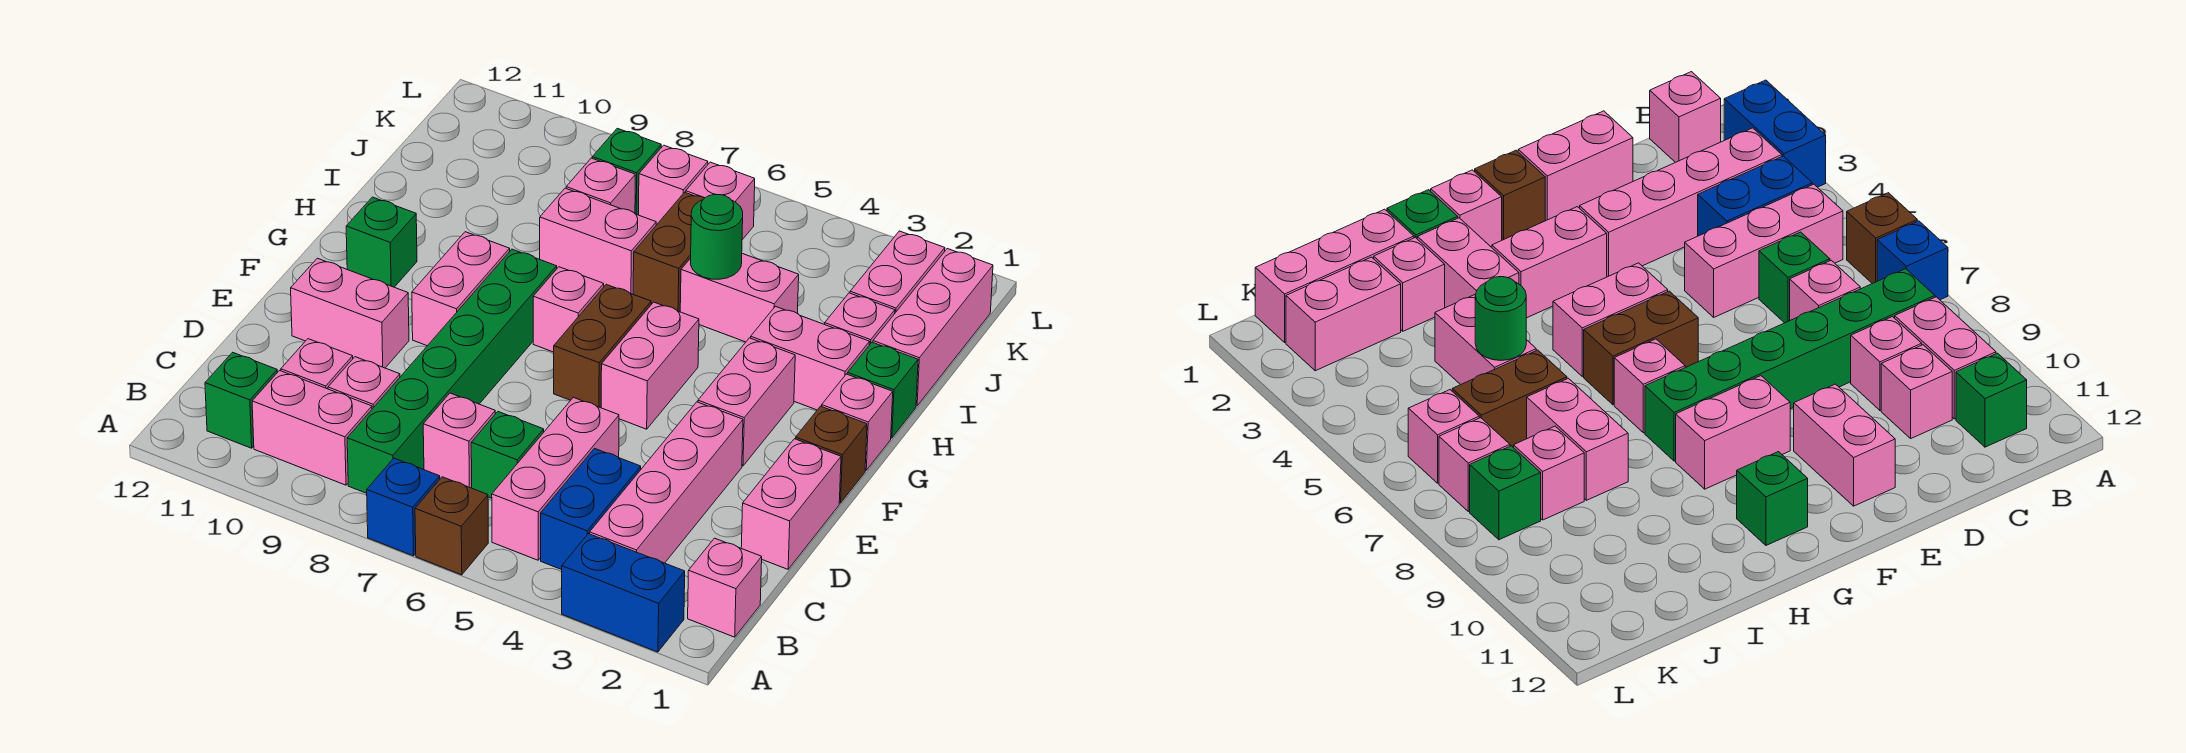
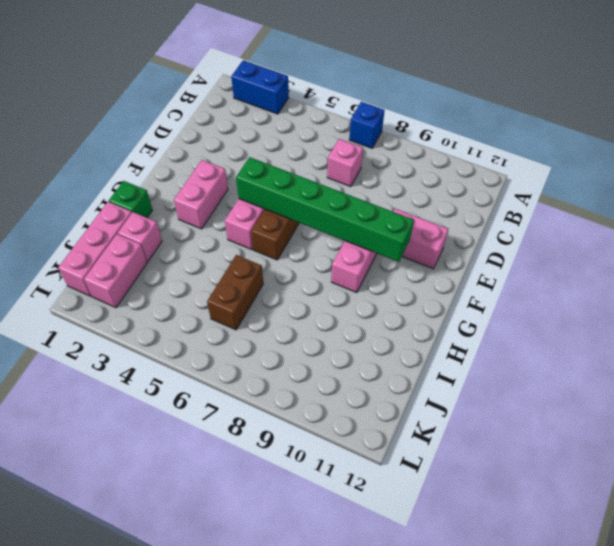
green 1x6 brick [236,157,414,262] -> green 1x6 brick turned to [347,249,557,493]
none -> brown 1x1 brick [415,477,488,575]
none -> pink 1x1 brick [688,538,762,637]
none -> pink 1x4 brick [590,402,743,563]
none -> blue 1x2 brick [541,449,641,570]

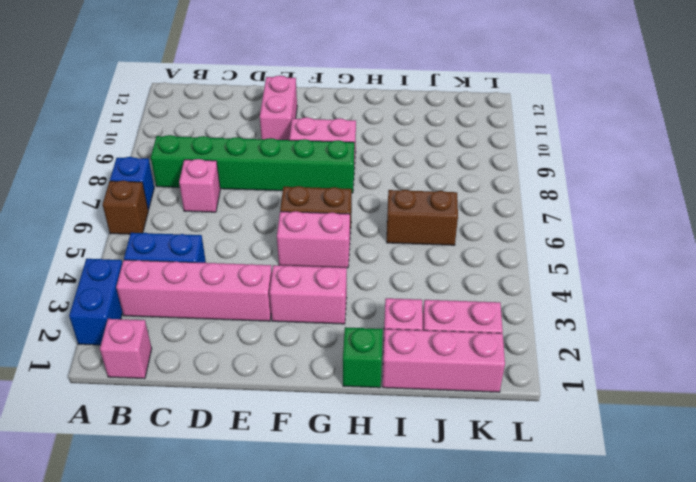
none -> pink 1x3 brick [492,397,619,560]
none -> pink 1x2 brick [252,371,372,485]
none -> green 1x1 brick [205,352,277,448]
none -> green 1x1 brick [471,412,544,498]

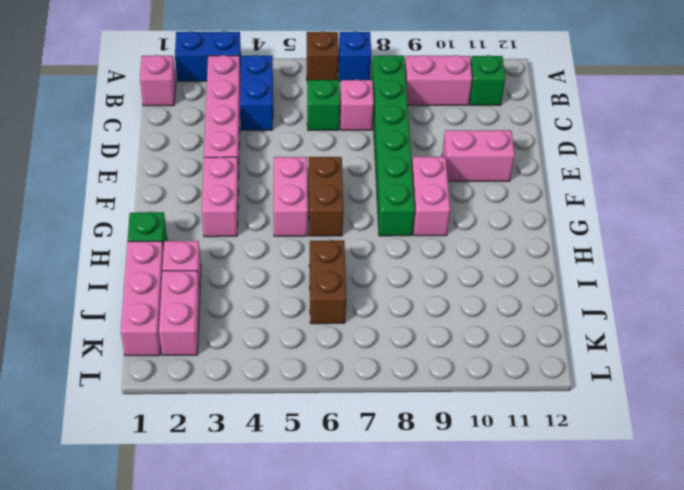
none -> pink 1x3 brick [492,397,619,560]
none -> pink 1x1 brick [328,357,400,409]
none -> pink 1x1 brick [281,339,353,389]
none -> pink 1x2 brick [741,439,841,569]

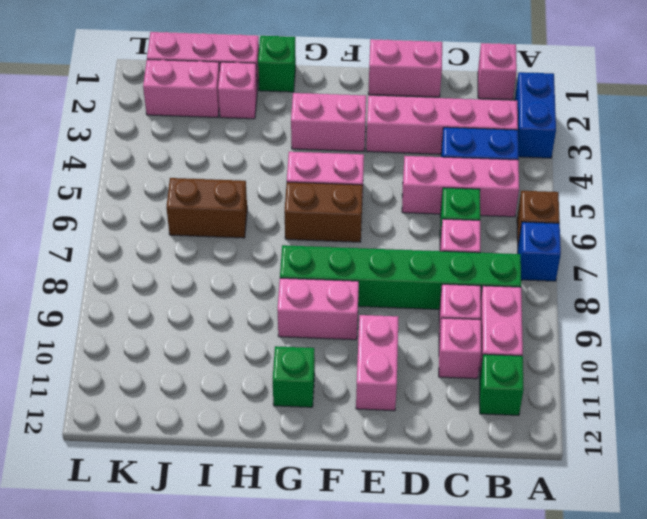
none -> brown 1x1 brick [796,406,867,503]
none -> pink 1x1 brick [822,374,893,470]
none -> pink 1x1 brick [533,267,604,352]
none -> pink 1x2 brick [751,306,870,410]

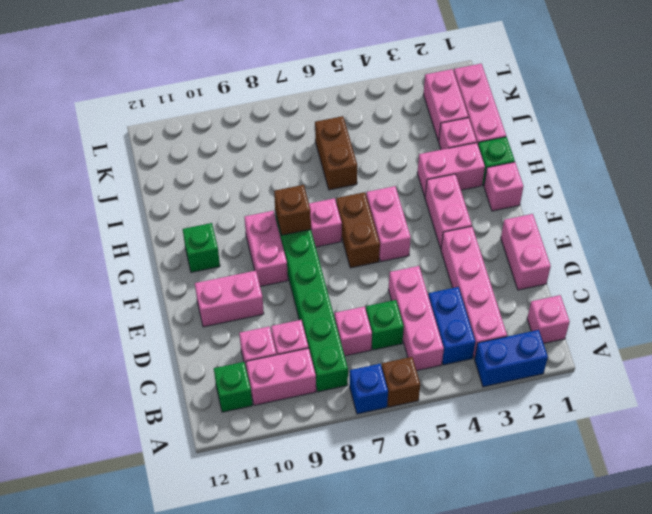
brown 1x1 brick [274,185,311,235] -> brown 1x1 brick moved to [796,406,867,503]
none -> pink 1x2 brick [680,254,799,342]
none -> pink 1x2 brick [540,188,656,294]
none -> pink 1x1 brick [566,158,635,213]
none -> pink 1x1 brick [686,162,755,240]

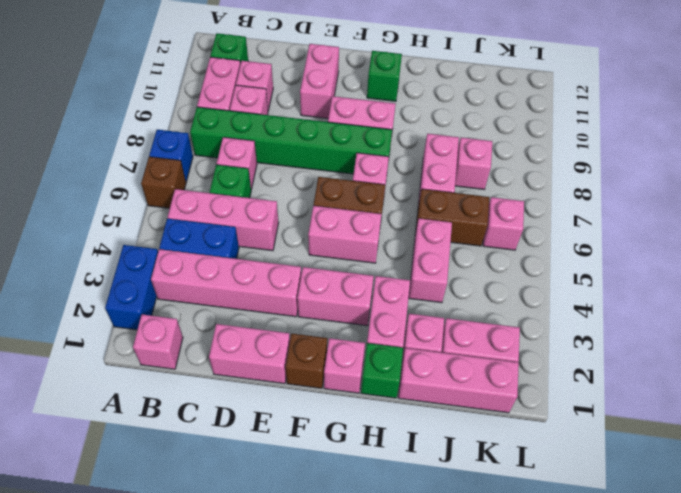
none -> pink 1x1 brick [639,145,708,225]
none -> green 1x1 brick [592,128,661,215]
none -> green 1x1 round brick [691,195,743,279]

